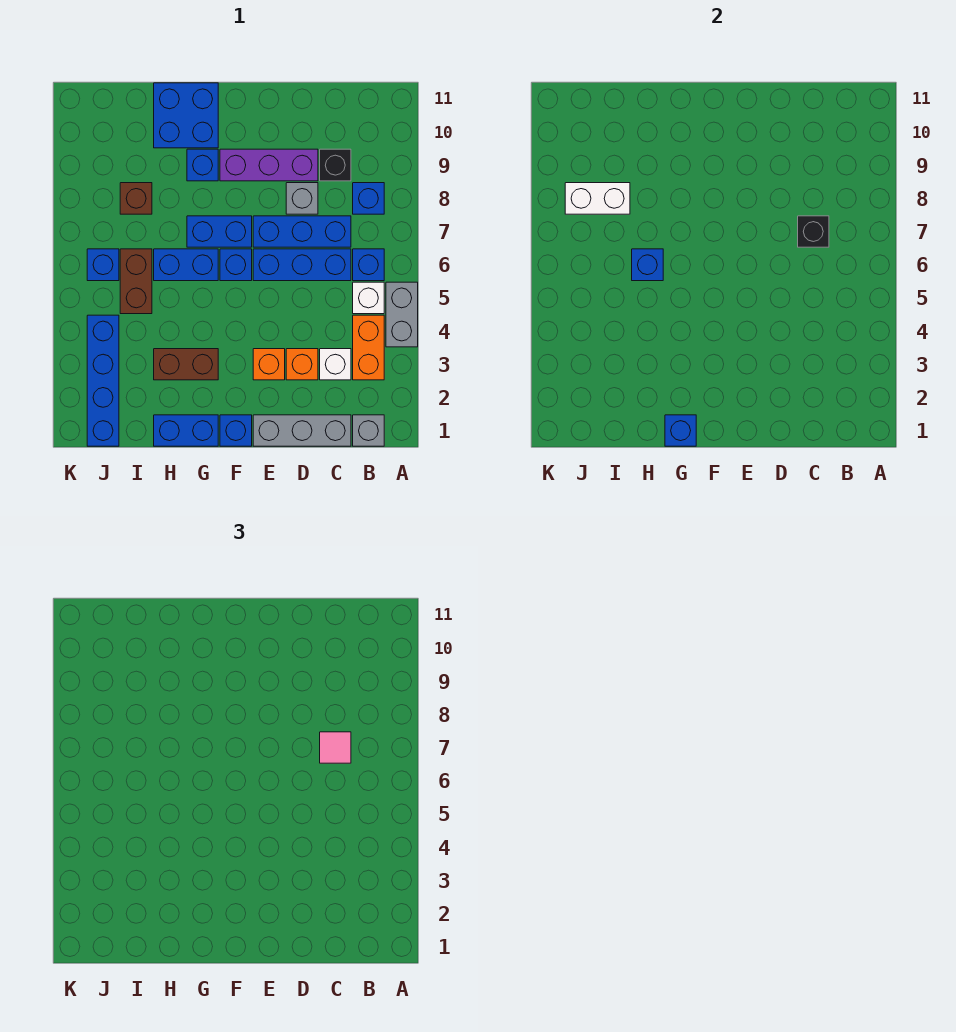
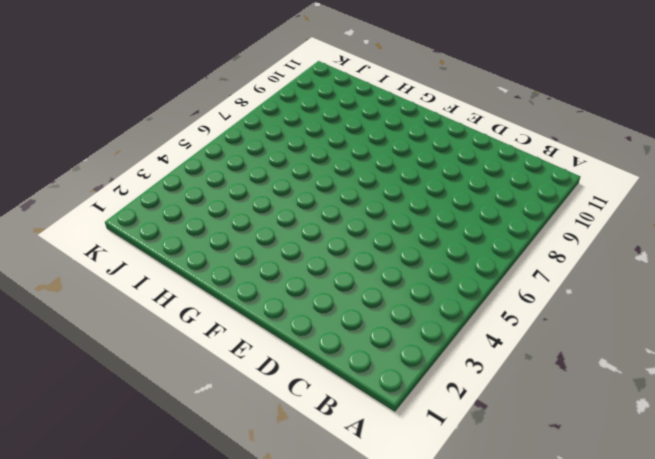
none -> grey 1x2 brick [386,282,418,347]
none -> grey 1x1 brick [353,415,384,446]
none -> orange 1x2 brick [353,315,384,380]
none -> white 1x1 brick [353,282,384,314]

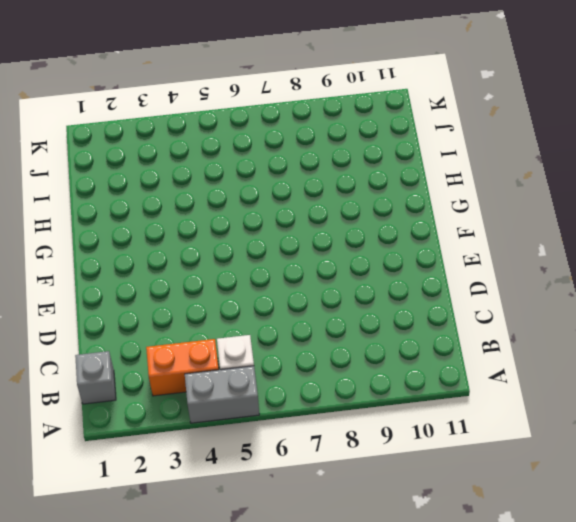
none -> blue 1x1 brick [353,249,384,281]
none -> blue 1x1 brick [353,183,384,214]
none -> grey 1x3 brick [253,415,351,446]
none -> white 1x1 brick [320,349,351,380]

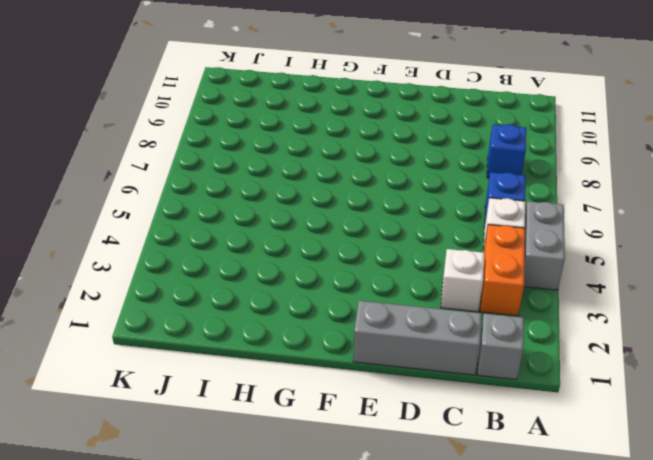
none -> blue 1x3 brick [253,249,351,281]
none -> blue 1x3 brick [253,216,351,247]
none -> black 1x1 brick [320,149,351,181]
none -> orange 1x1 brick [286,349,318,380]

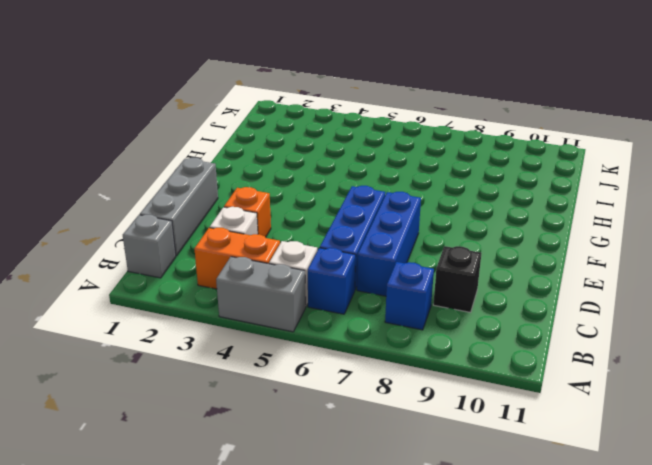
none -> grey 1x1 brick [286,183,318,214]
none -> purple 1x3 brick [220,149,318,181]
none -> orange 1x1 brick [253,349,285,380]
none -> blue 1x1 brick [220,415,252,446]

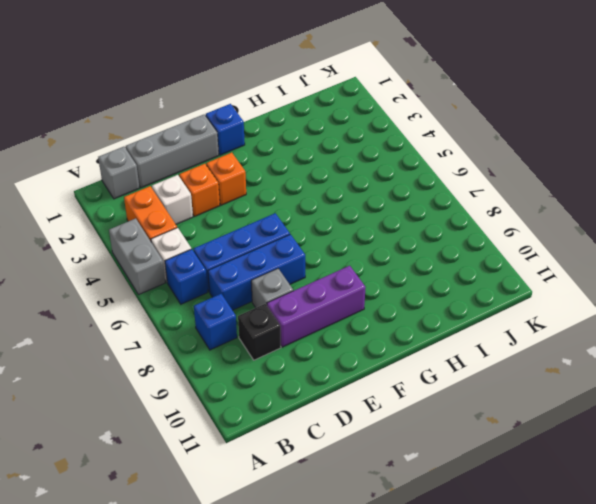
none -> blue 1x1 brick [220,249,252,281]
none -> blue 1x2 brick [187,216,252,247]
none -> blue 1x2 brick [154,415,218,446]
none -> brown 1x2 brick [154,349,218,380]

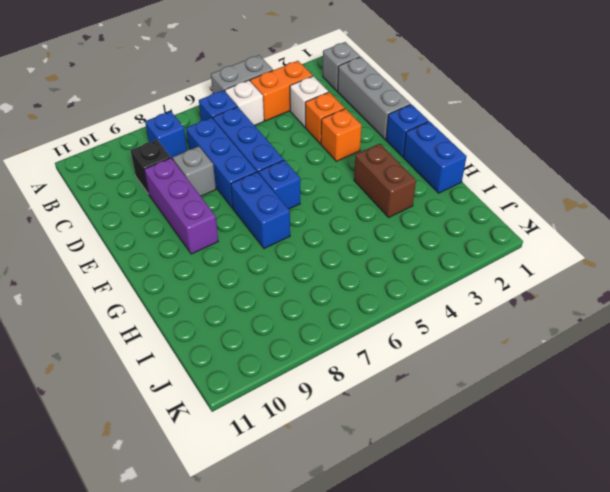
none -> blue 1x2 brick [154,249,218,281]
none -> blue 1x1 brick [187,149,218,181]
none -> blue 2x2 brick [154,83,218,148]
none -> brown 1x2 brick [120,249,152,314]

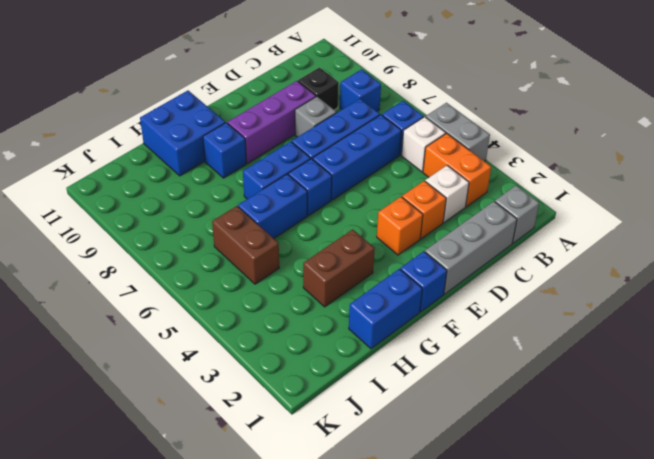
none -> brown 1x1 brick [120,183,152,214]
none -> blue 1x4 brick [87,315,119,446]
none -> blue 1x1 brick [87,249,119,281]
none -> black 1x1 brick [798,216,829,247]

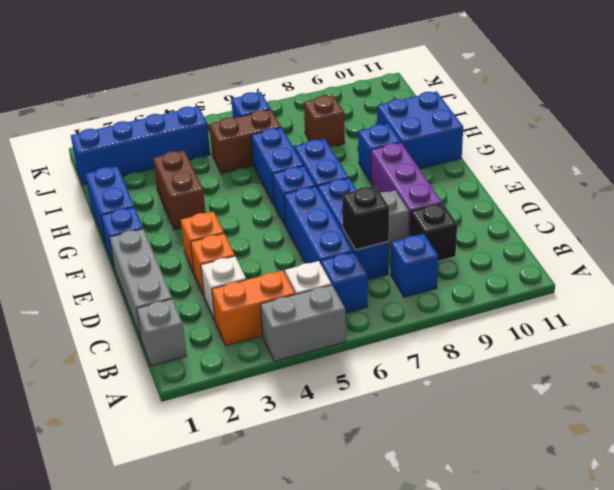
none -> blue 1x1 brick [665,415,696,446]
none -> blue 1x1 brick [632,249,663,281]
none -> white 1x2 brick [565,183,630,214]
none -> pink 1x1 tile [320,732,351,763]

